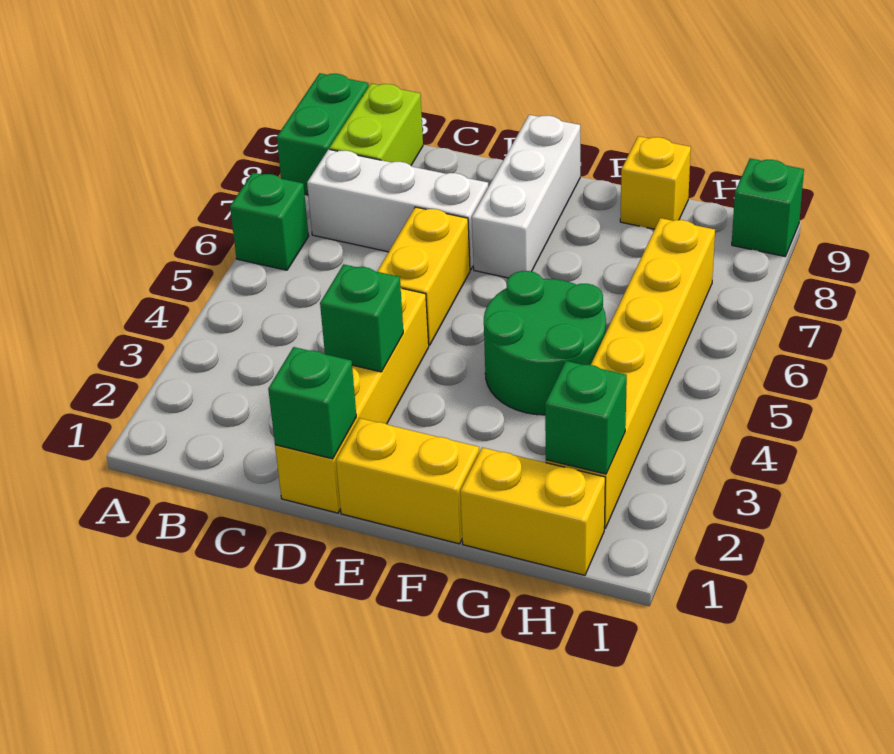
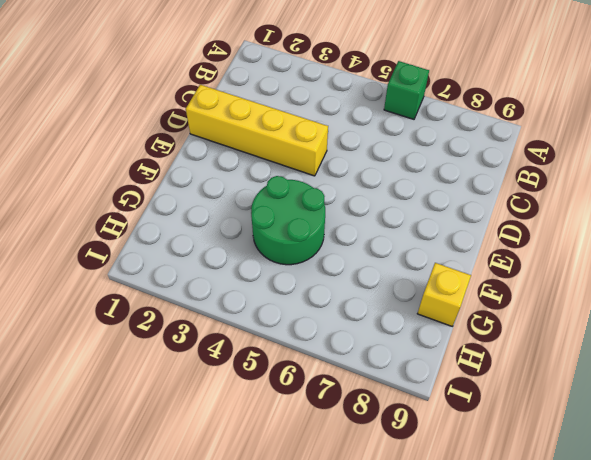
none -> green 1x2 brick [277,73,369,195]
none -> white 1x3 brick [307,149,488,270]
none -> lime 1x2 brick [329,83,423,165]

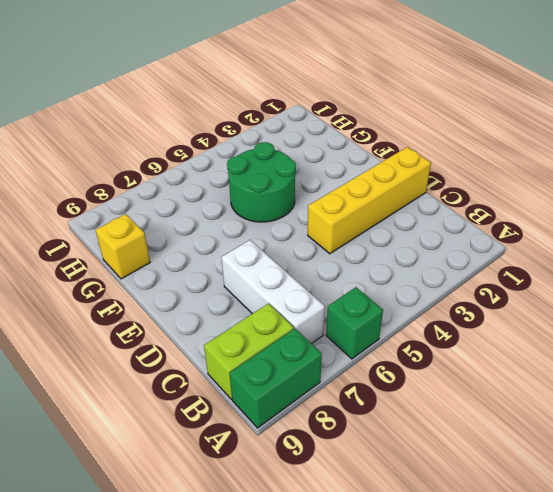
none -> yellow 1x2 brick [377,207,470,345]
none -> yellow 1x2 brick [336,418,479,544]
none -> white 1x3 brick [472,115,580,278]

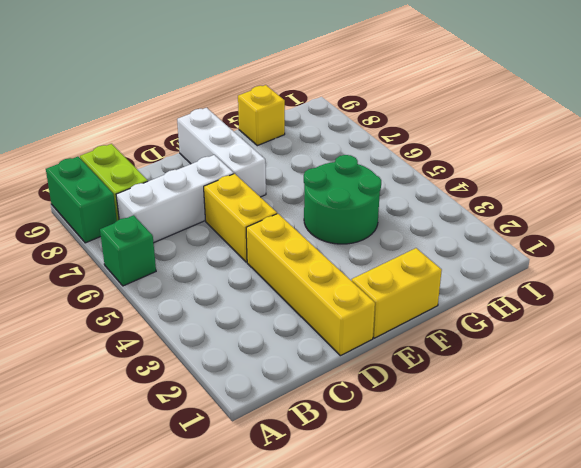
none -> yellow 1x2 brick [460,448,605,575]
none -> yellow 1x6 brick [546,218,715,529]
none -> green 1x1 brick [732,158,804,256]

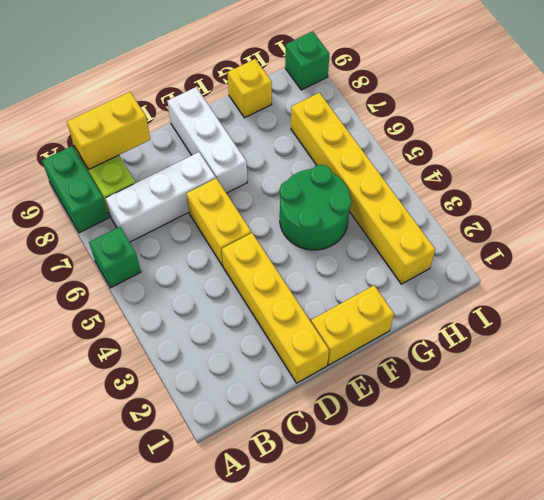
yellow 1x2 brick [67,92,150,169] -> yellow 1x2 brick moved to [460,448,605,575]
none -> green 1x1 brick [268,347,356,459]
none -> green 1x1 brick [320,264,403,372]
none -> green 1x1 brick [545,361,627,474]

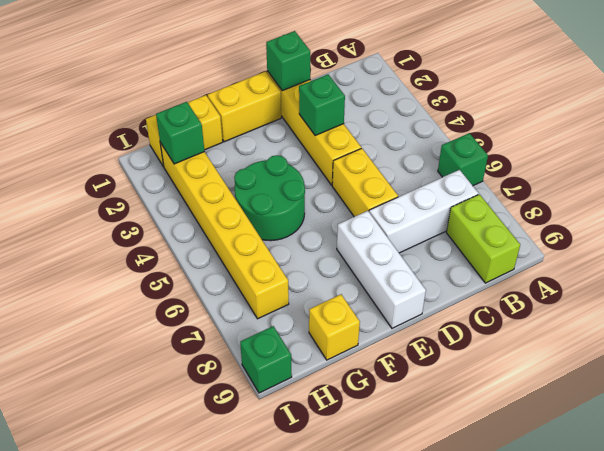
none -> green 1x2 brick [277,73,369,195]

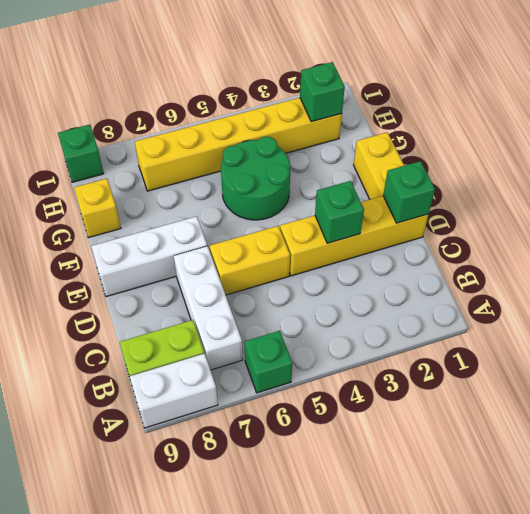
white 1x2 brick [130,353,218,428] -> green 1x2 brick [277,73,369,195]
none -> yellow 1x2 brick [460,448,605,575]

